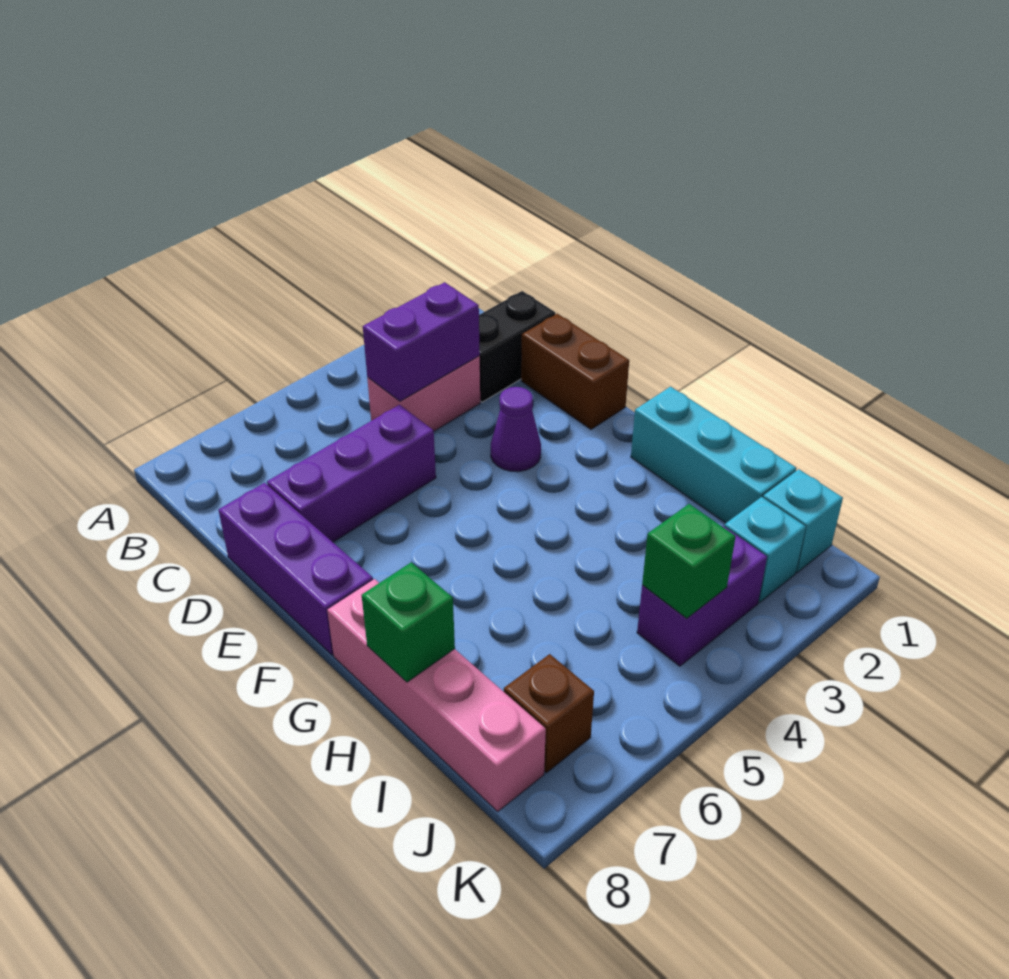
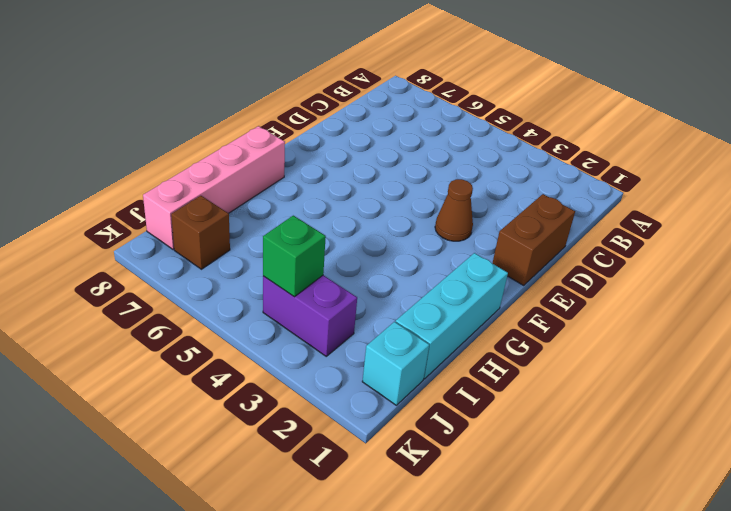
brown 1x1 cone [435,179,473,241] -> purple 1x1 cone [491,387,541,472]
none -> black 1x2 brick [479,291,555,402]
none -> pink 1x2 brick [367,356,480,431]
none -> purple 1x3 brick [267,405,436,542]

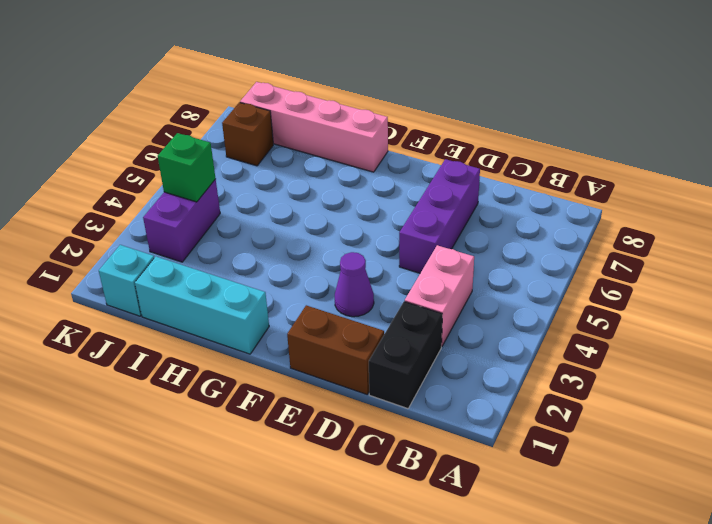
none -> purple 1x3 brick [218,483,373,655]
none -> cyan 1x1 brick [724,497,806,602]
none -> purple 1x2 brick [363,282,480,401]

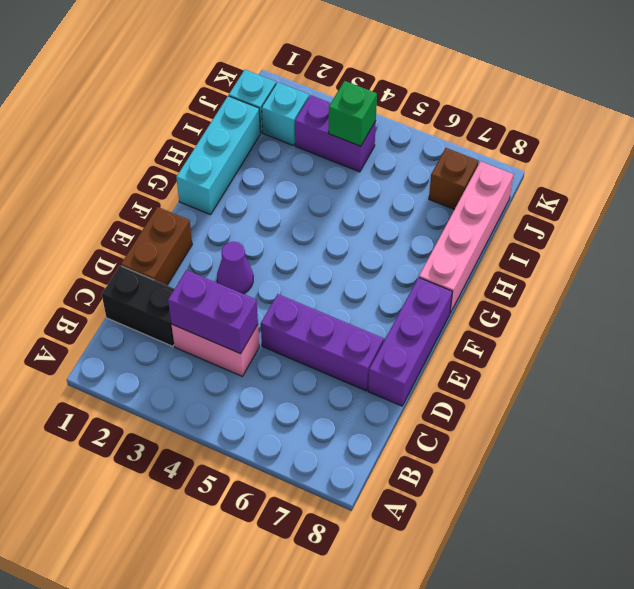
none -> green 1x1 brick [362,562,455,682]

